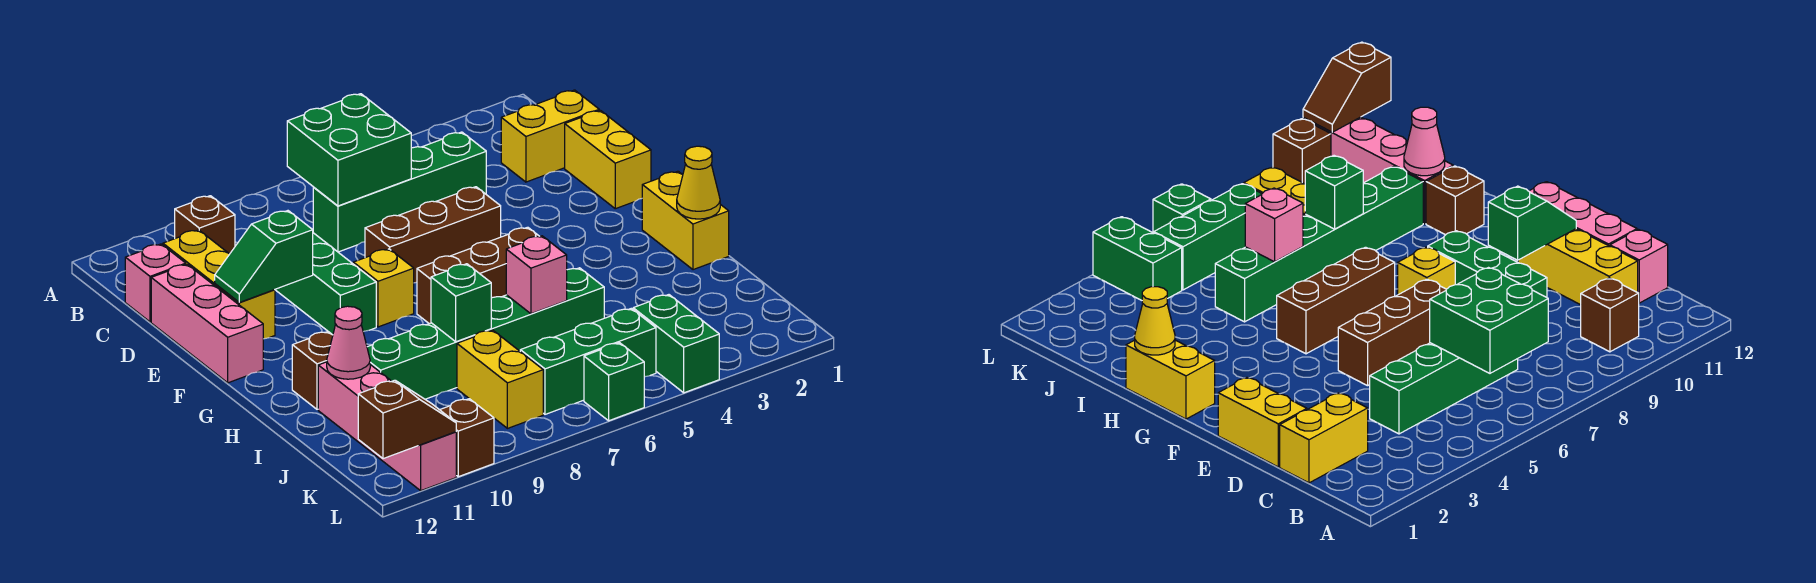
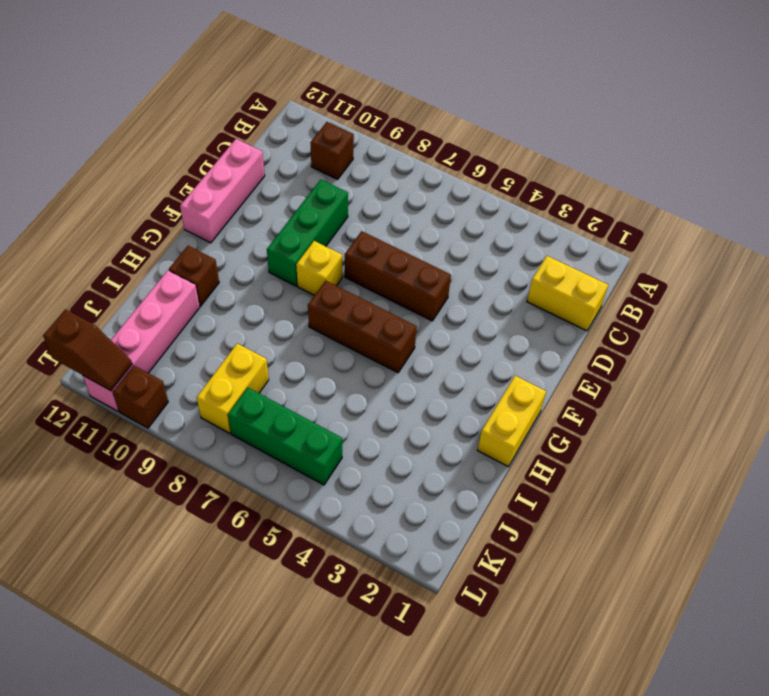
none -> green 1x4 brick [313,132,486,252]
none -> yellow 1x3 brick [163,230,275,339]
none -> pink 1x1 brick [125,244,186,322]

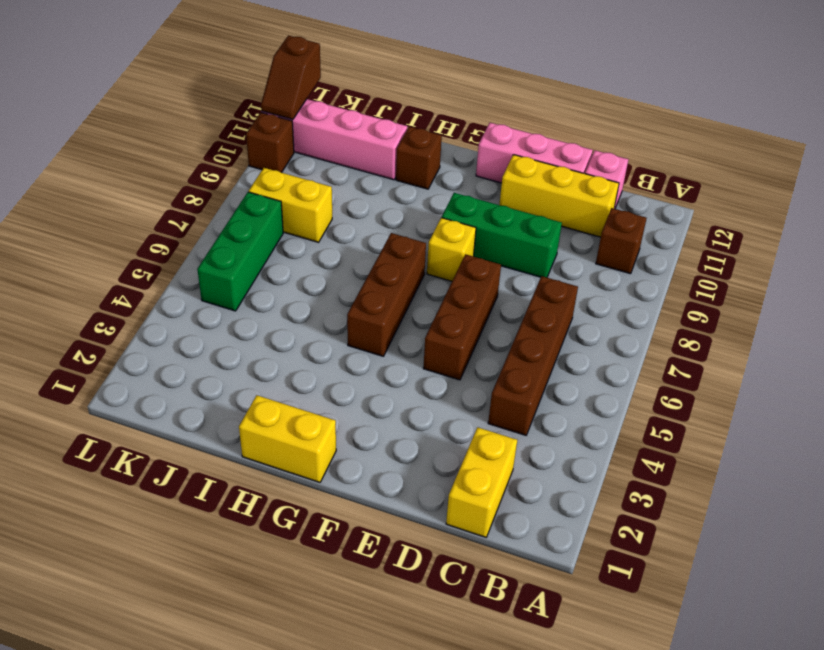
brown 1x4 brick [488,276,578,435] -> green 1x4 brick [313,132,486,252]
none -> yellow 1x2 brick [565,110,651,209]
none -> green 1x6 brick [367,268,604,399]
none -> green 1x2 brick [633,295,719,393]

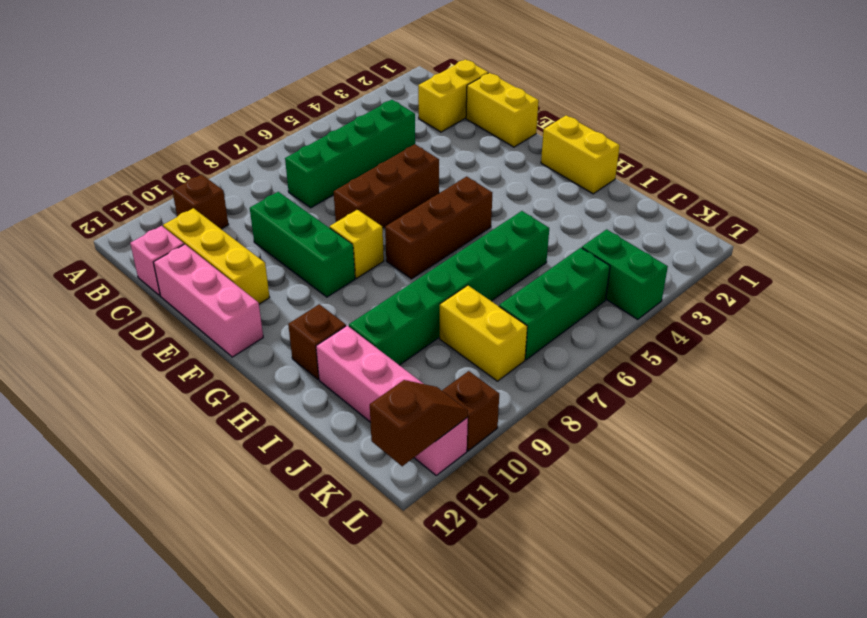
none -> green 1x1 brick [584,343,644,421]
none -> green 2x2 brick [287,94,411,206]
none -> green 1x2 slope [215,211,313,302]

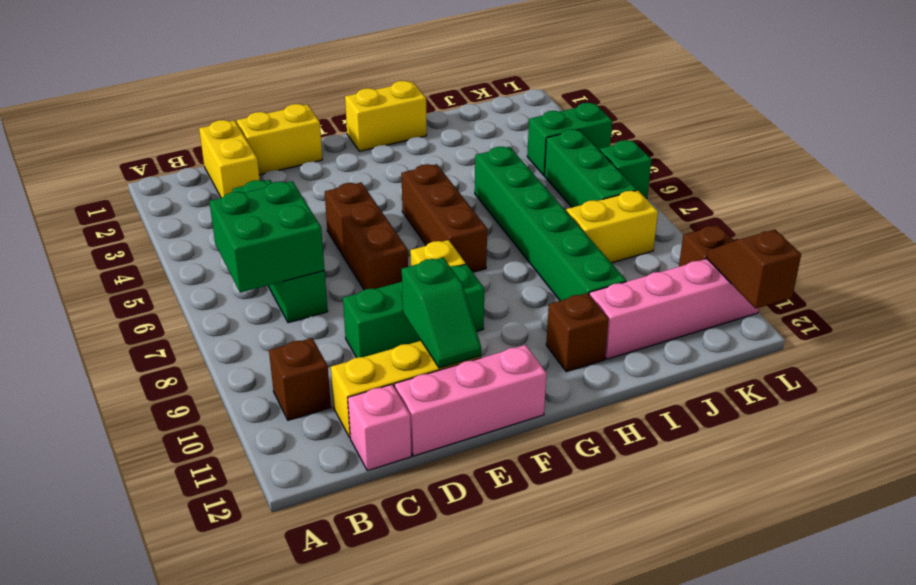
none -> yellow 1x1 cone [677,146,720,219]
none -> pink 1x1 brick [506,236,567,314]
none -> green 1x1 brick [431,264,491,342]

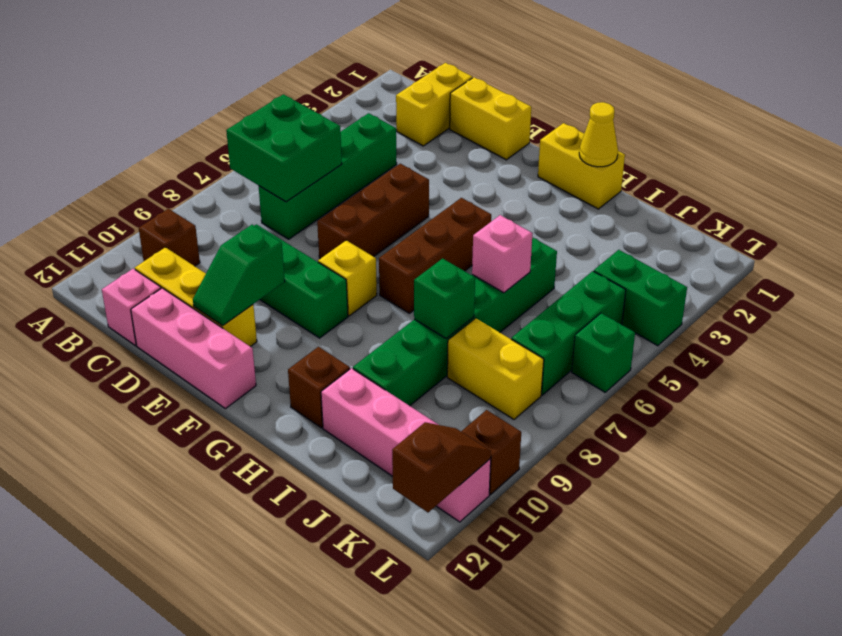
none -> pink 1x1 cone [327,306,370,379]

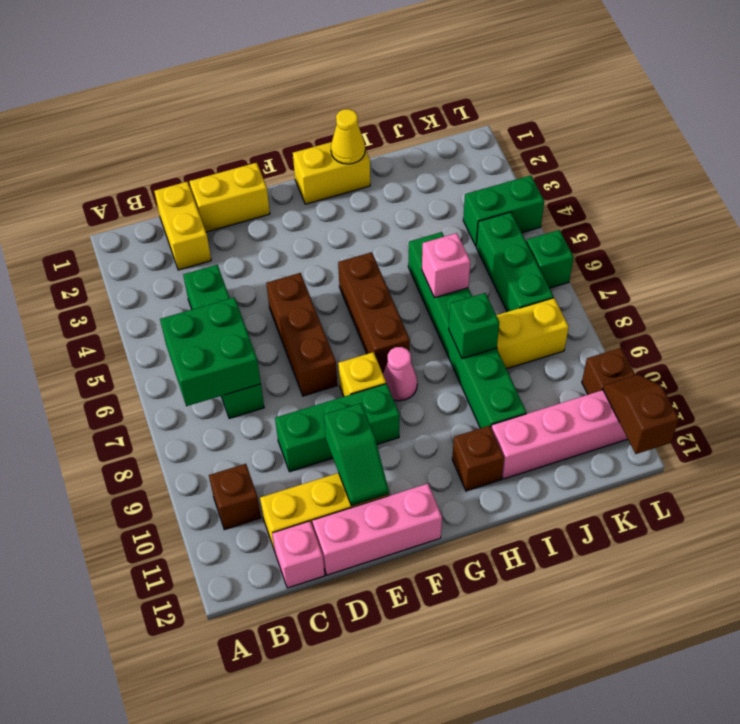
pink 1x1 cone [383,347,417,401] -> pink 1x1 cone moved to [327,306,370,379]

